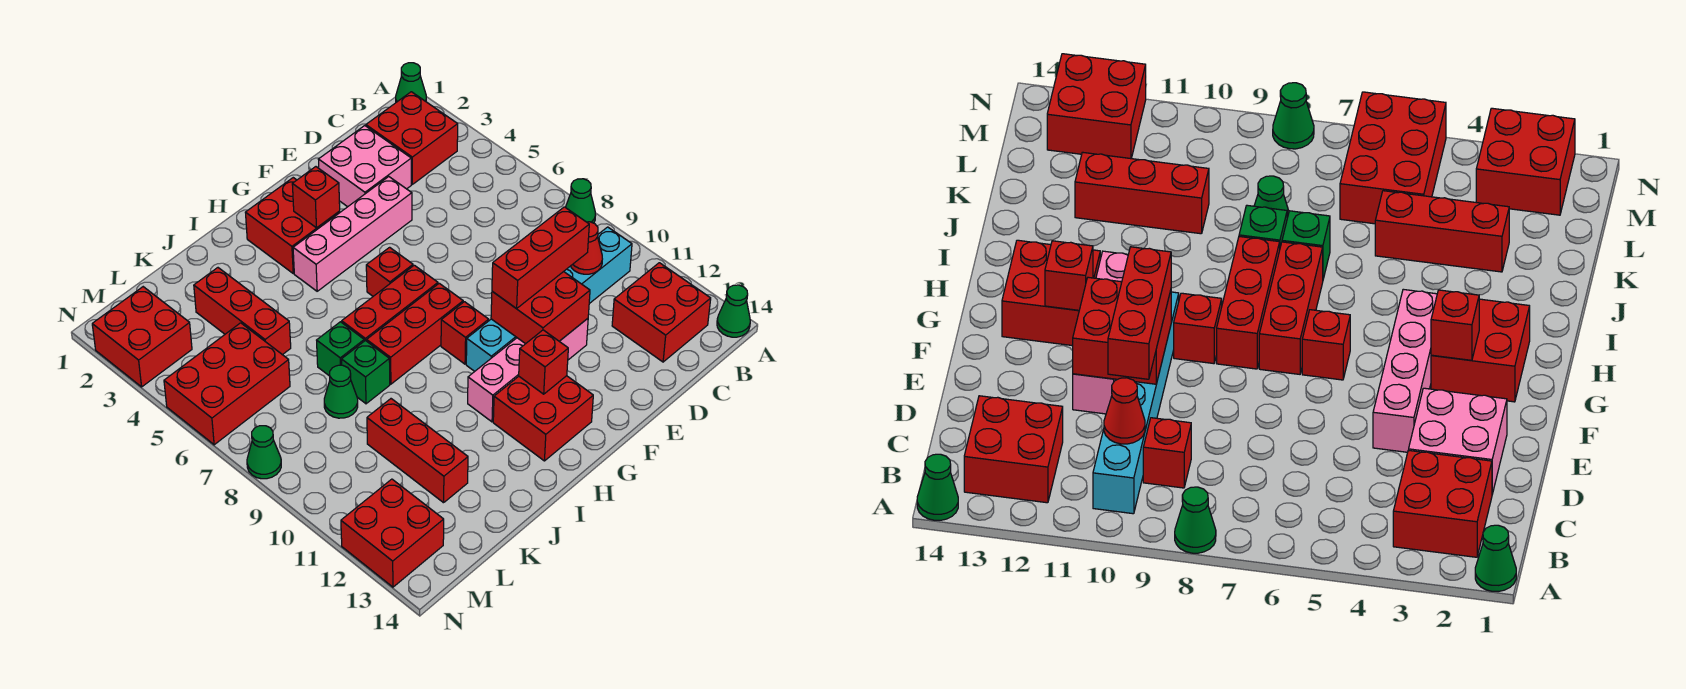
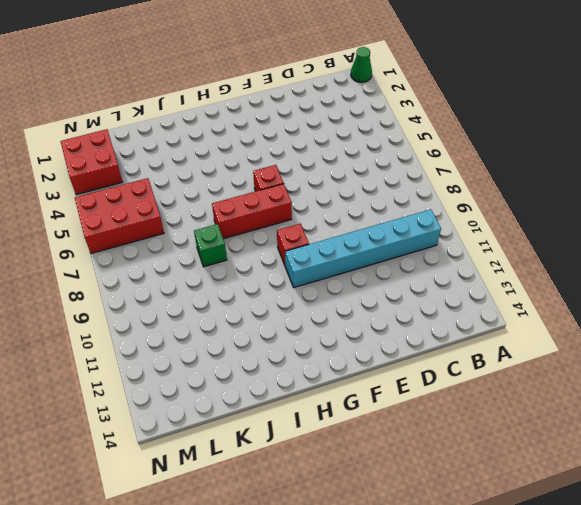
none -> green 1x1 cone [565,179,596,223]
none -> green 1x1 cone [717,285,750,337]
none -> red 2x2 brick [366,92,458,184]
none -> red 2x2 brick [612,263,711,362]

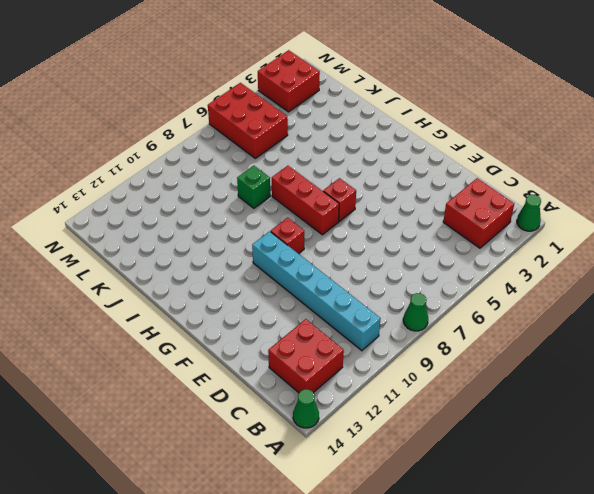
none -> red 1x1 brick [1143,418,1191,488]
none -> pink 2x2 brick [318,126,411,207]
none -> pink 1x4 brick [293,177,412,291]
none -> pink 1x4 brick [468,319,588,422]

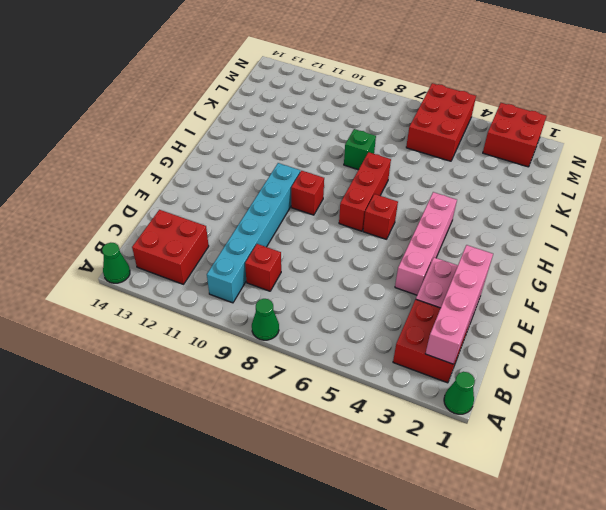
pink 1x4 brick [425,245,493,364] -> pink 1x4 brick moved to [468,319,588,422]
none -> red 2x2 brick [245,178,340,273]
none -> red 1x3 brick [367,283,463,384]
none -> red 2x2 brick [493,376,593,461]
none -> green 1x1 brick [317,322,364,376]

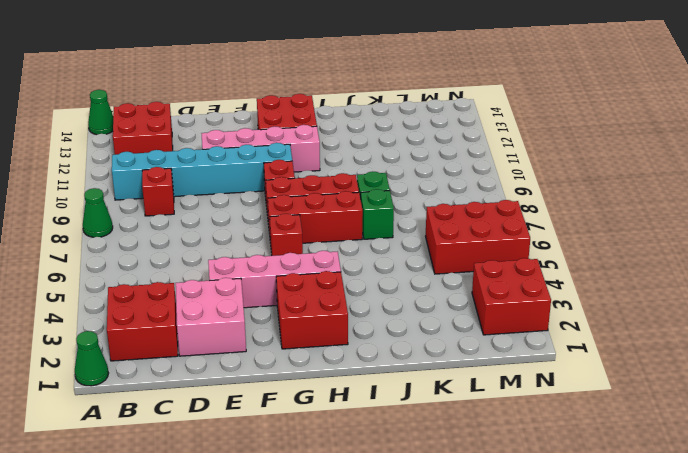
none -> red 1x3 brick [194,268,291,355]
none -> green 1x1 cone [324,365,358,418]
none -> red 1x3 brick [367,399,468,503]
none -> red 2x2 brick [341,479,444,587]

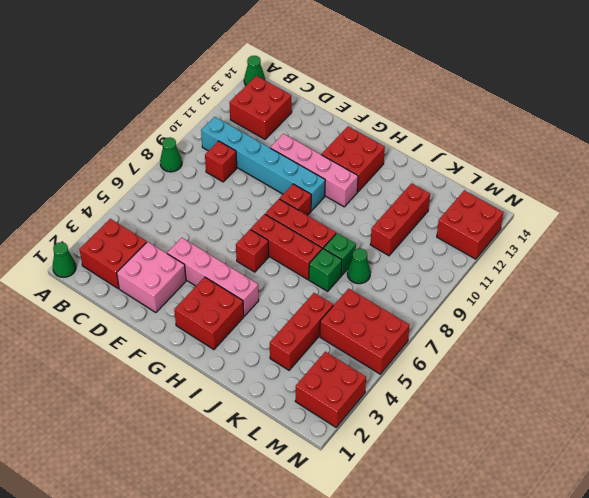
none -> green 1x1 cone [247,426,281,479]
none -> red 1x1 cone [571,222,602,274]
none -> red 2x2 brick [491,272,590,344]
none -> red 1x1 brick [292,167,340,228]

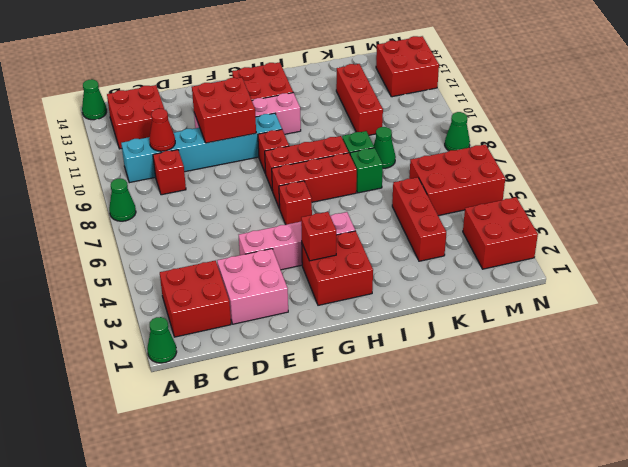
none -> red 1x1 brick [519,330,568,394]
none -> red 1x3 brick [492,207,589,309]

